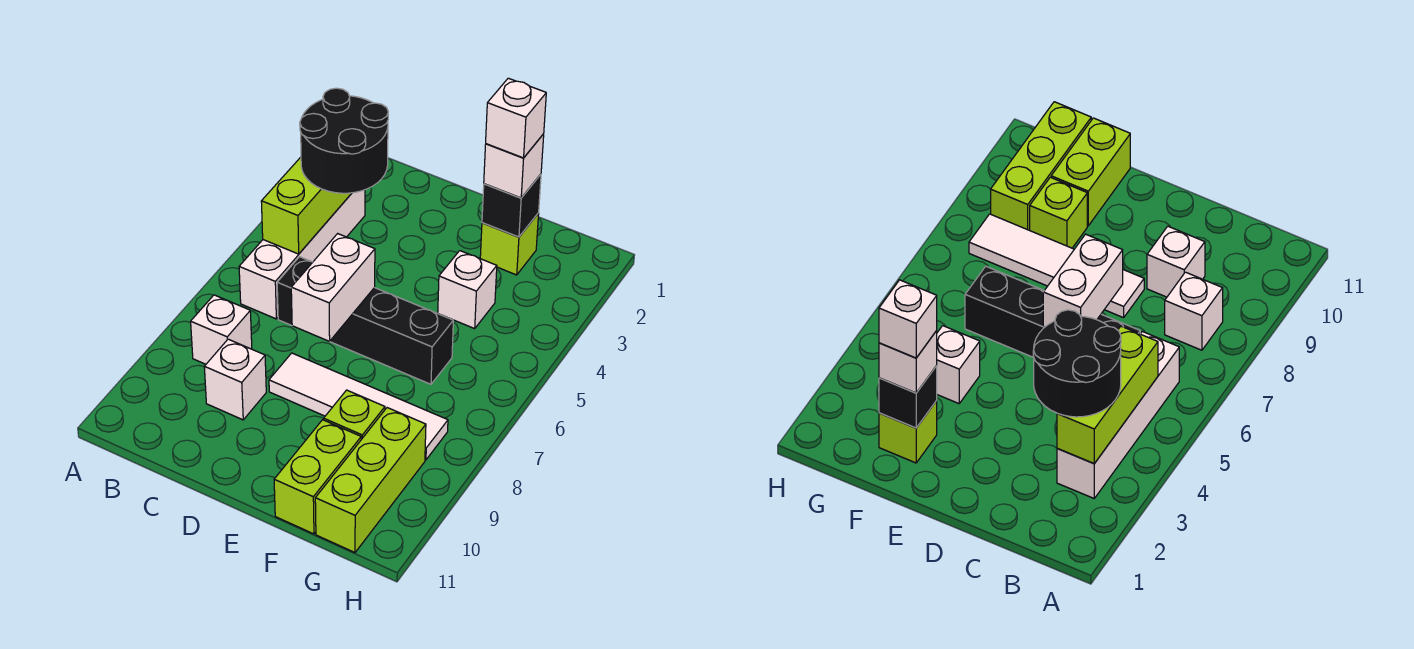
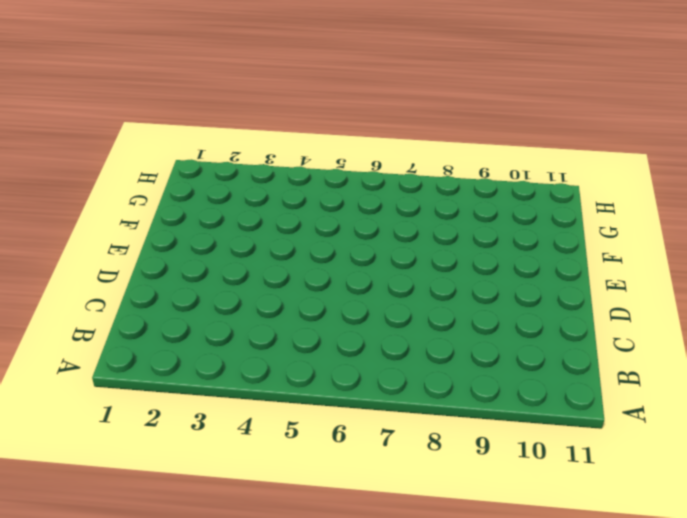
none -> white 1x4 brick [239,190,365,319]
none -> white 1x1 brick [191,295,252,364]
none -> black 1x4 brick [277,257,453,384]

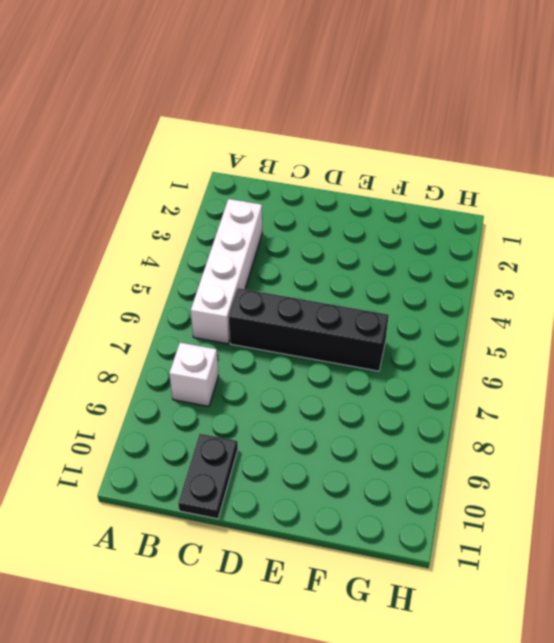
black 1x2 plate [178,434,238,519] -> none
none -> white 1x1 brick [204,339,266,420]
none -> white 1x4 tile [269,353,448,460]
none -> lime 1x1 brick [480,213,539,275]

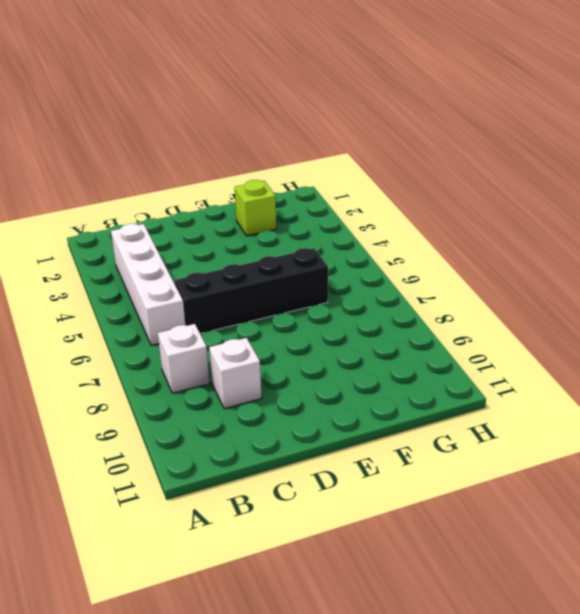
none -> white 1x4 tile [269,353,448,460]
none -> white 1x1 brick [438,251,497,329]
none -> lime 1x1 brick [324,390,385,439]

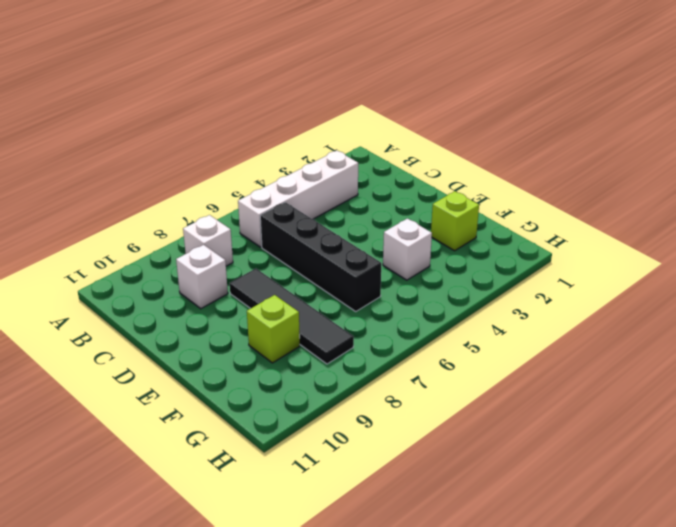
black 1x4 tile [230,269,354,364] -> white 1x4 tile [269,353,448,460]
none -> lime 1x2 brick [274,420,361,534]
none -> lime 1x3 brick [315,408,426,552]
none -> lime 1x3 brick [261,157,351,254]

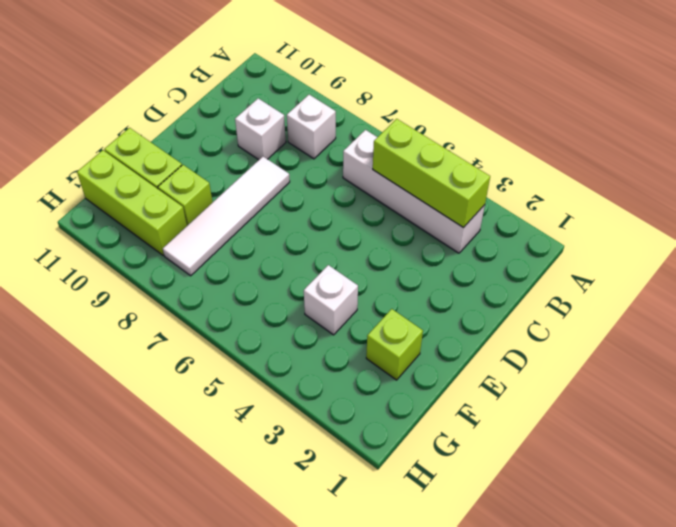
none -> black 1x4 brick [277,257,453,384]
none -> white 1x2 brick [291,234,375,341]
none -> black 1x1 brick [482,174,541,237]

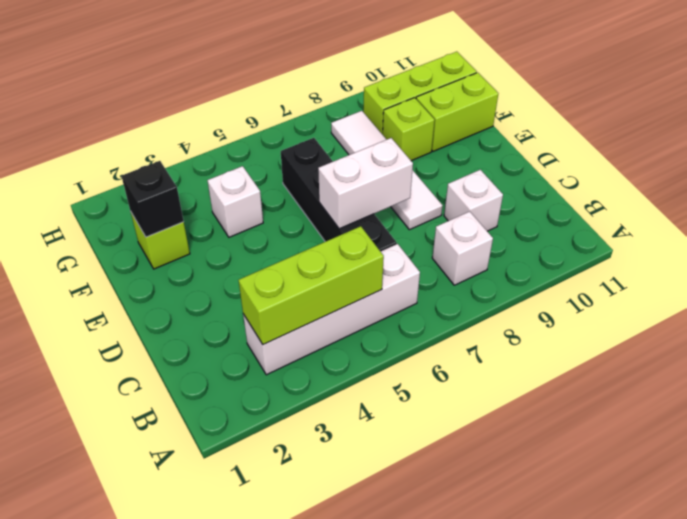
none -> black 2x2 round brick [300,88,388,193]
none -> white 1x1 brick [484,134,544,198]
none -> white 1x1 brick [486,78,546,158]

